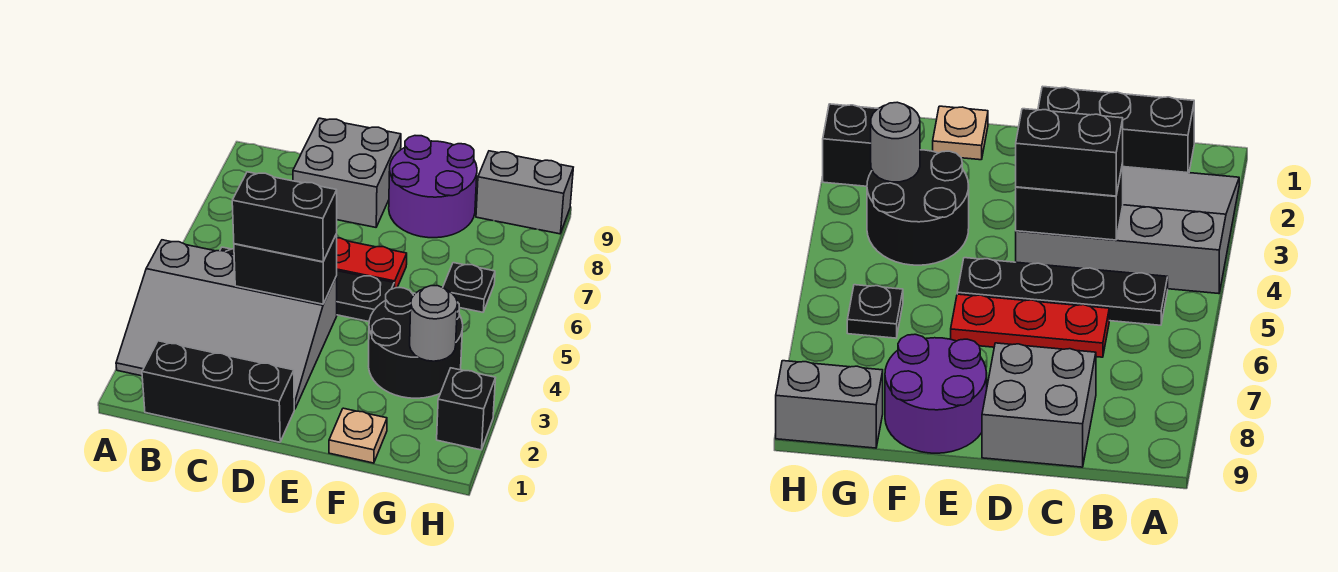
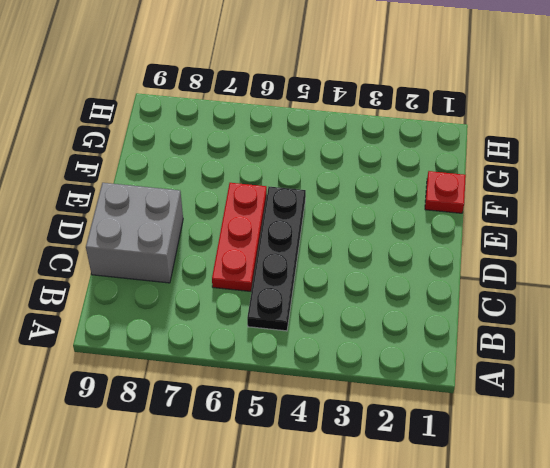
red 1x1 plate [425,171,466,213] -> tan 1x1 plate [329,408,387,463]
none -> grey 3x4 slope [116,240,337,409]
none -> black 1x3 brick [142,341,294,442]
none -> purple 2x2 round brick [389,136,477,238]

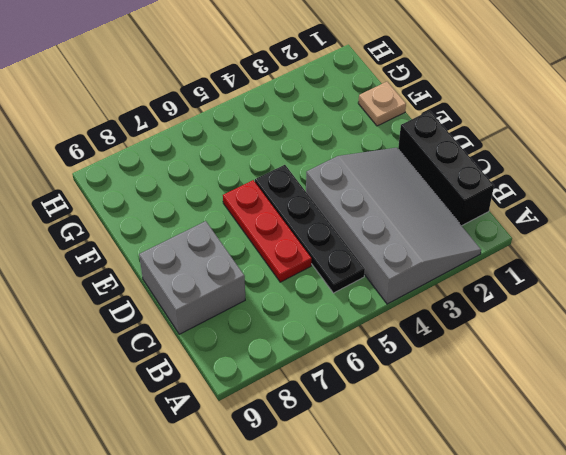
none -> purple 2x2 round brick [389,136,477,238]
none -> black 2x2 round brick [369,288,463,398]
none -> black 1x1 plate [443,263,495,312]

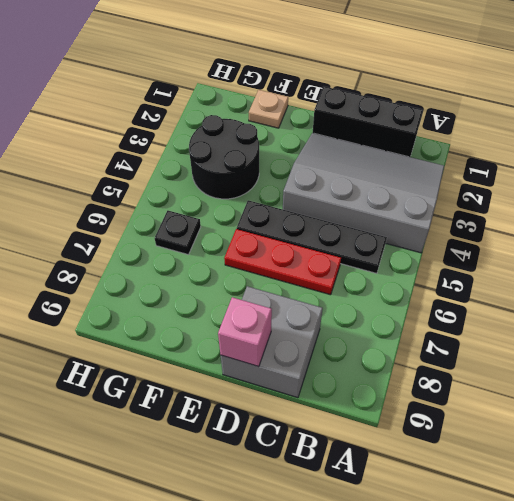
pink 1x1 brick [218,297,272,367] -> none
none -> purple 2x2 round brick [389,136,477,238]
none -> grey 1x2 brick [476,151,573,234]
none -> black 1x1 brick [437,368,496,450]

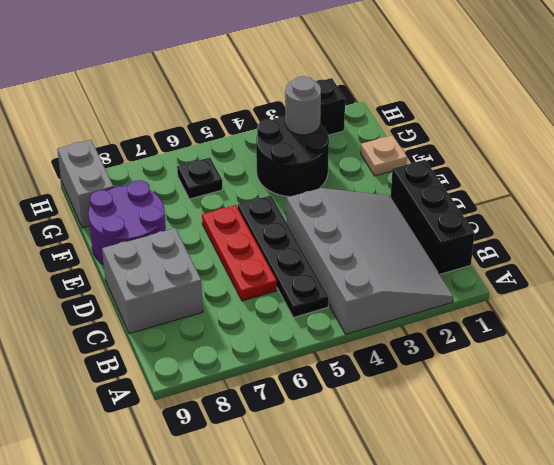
none -> black 1x2 brick [234,234,337,304]
none -> black 1x2 brick [232,172,337,262]

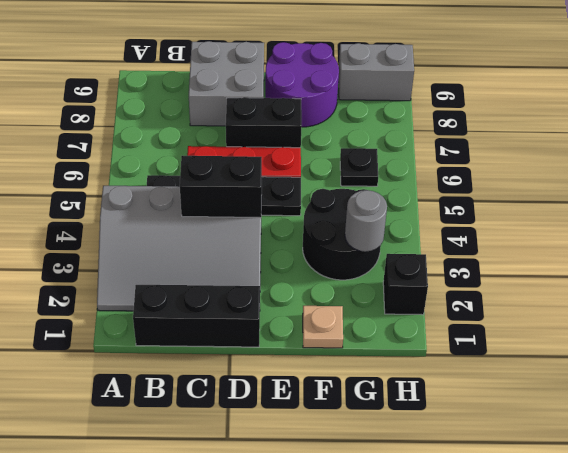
black 1x2 brick [226,97,302,148] -> black 1x2 brick moved to [232,172,337,262]

